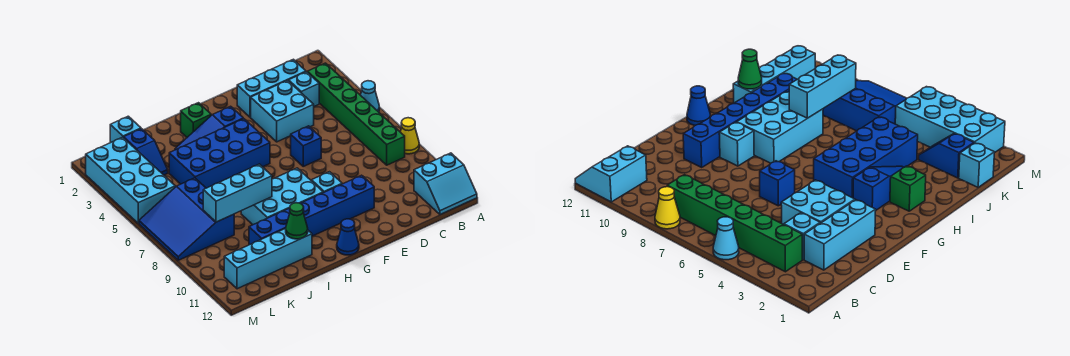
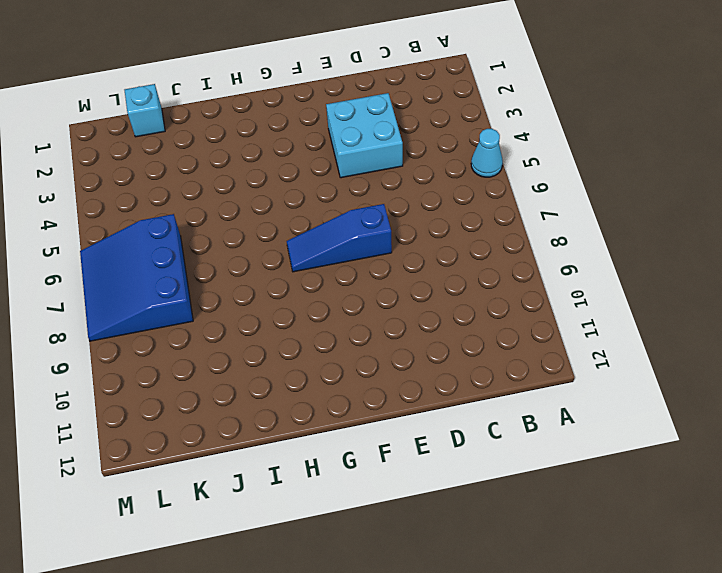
blue 1x3 slope [287,204,392,272] -> blue 1x3 slope moved to [175,106,243,150]
none -> yellow 1x1 cone [401,118,419,154]
none -> cyan 2x2 slope [414,153,477,214]
none -> green 1x6 brick [308,63,405,165]

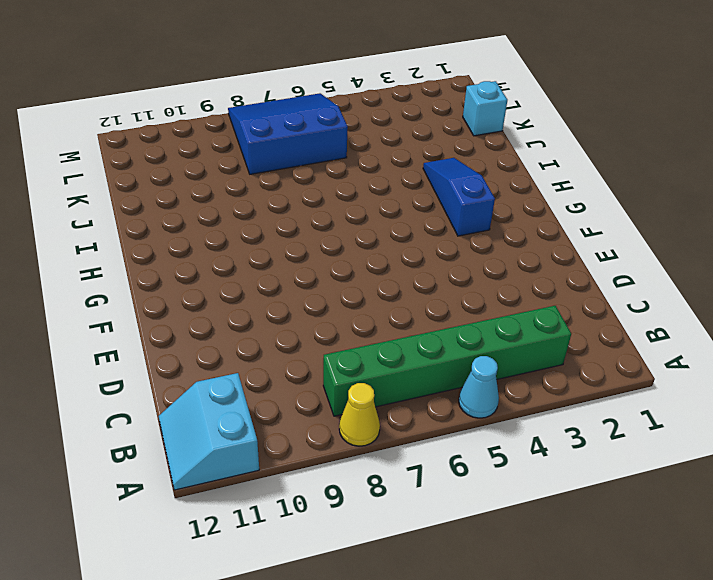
none -> cyan 1x3 brick [237,59,306,117]
none -> cyan 1x1 brick [289,72,319,106]
none -> cyan 2x2 brick [251,80,314,142]

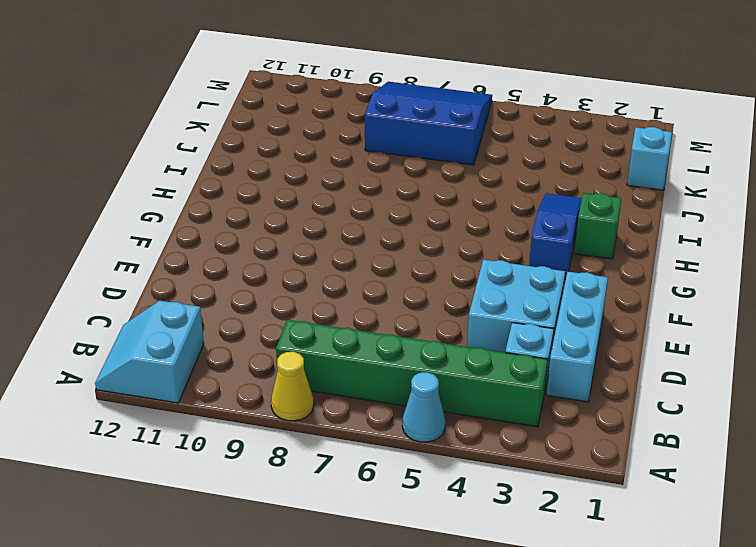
none -> blue 1x1 brick [291,126,321,166]
none -> blue 1x6 brick [249,175,374,245]
none -> cyan 1x1 brick [312,172,342,193]

